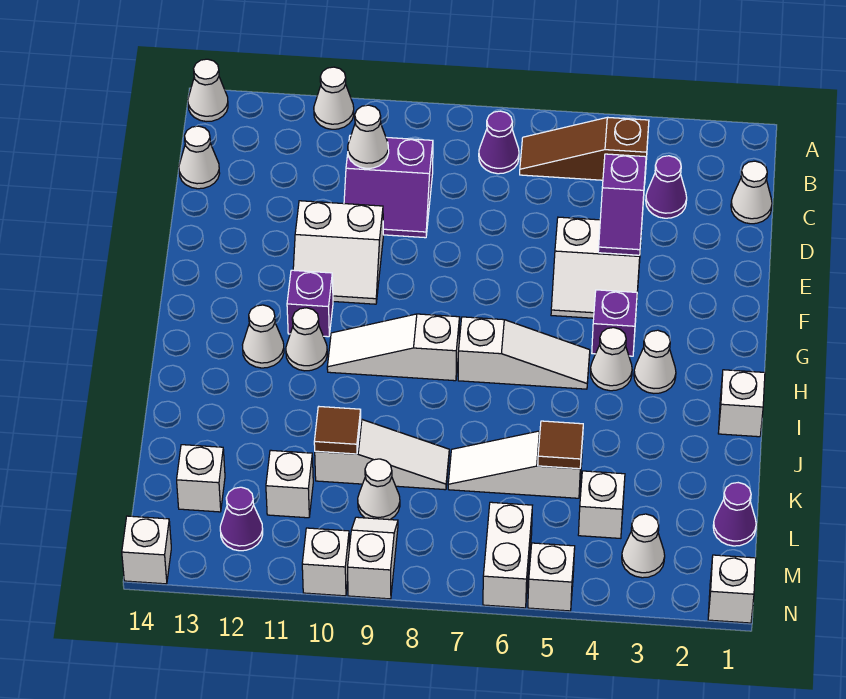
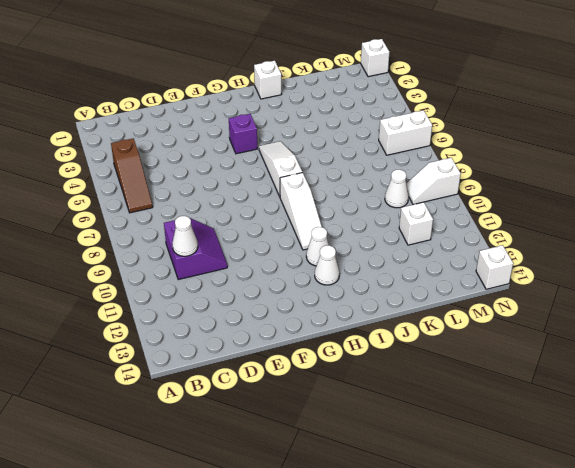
none -> white 1x1 cone [314,67,354,129]
none -> white 1x1 cone [188,59,228,122]
none -> purple 1x1 cone [479,111,519,174]
none -> white 1x1 cone [731,161,772,224]

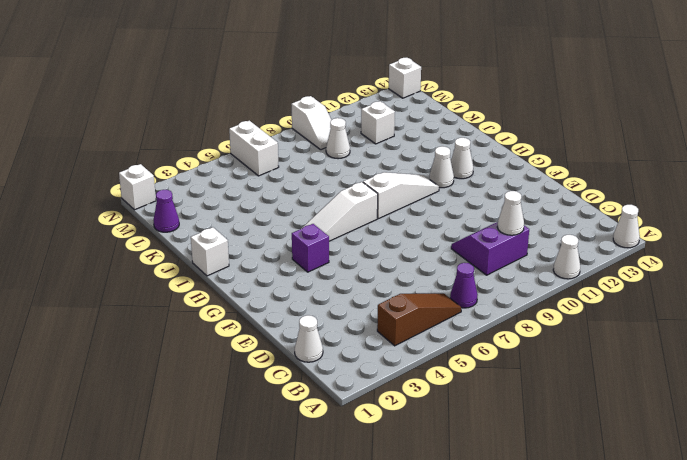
none -> purple 1x1 cone [646,156,687,218]
none -> white 1x1 cone [179,126,220,189]
none -> white 2x2 slope [551,217,641,318]
none -> white 2x2 slope [293,201,383,304]

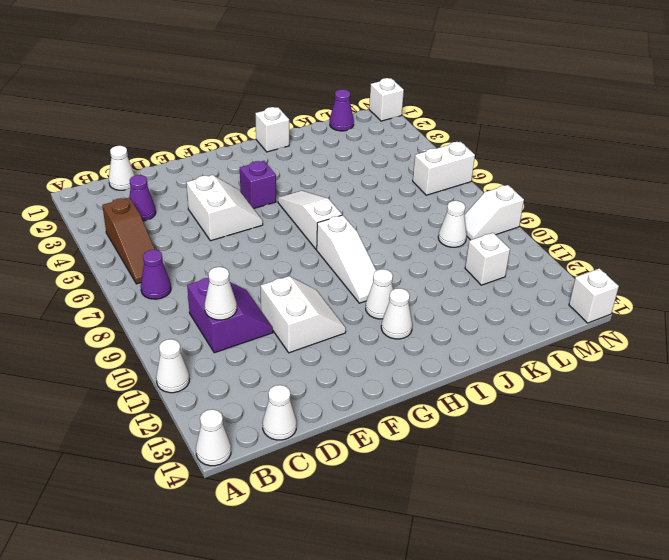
none -> purple 1x1 brick [287,270,333,337]
none -> white 1x1 cone [634,330,676,393]
none -> white 1x1 cone [590,328,632,391]
none -> white 1x3 slope [448,431,583,498]

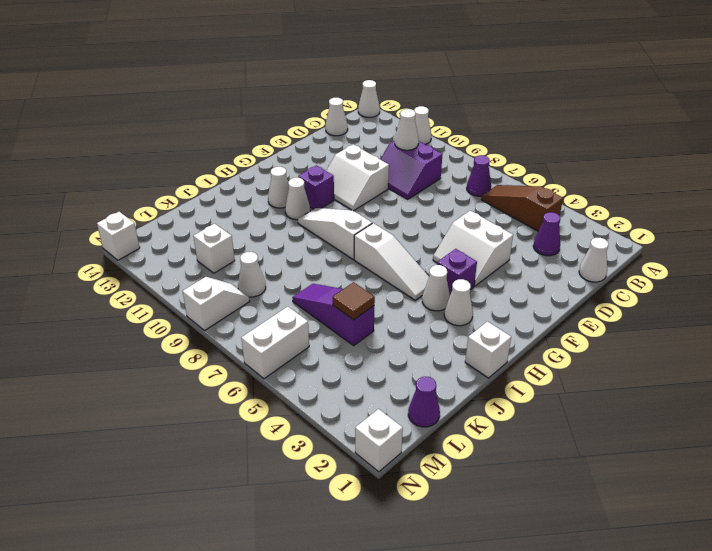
purple 1x3 slope [292,284,374,345] -> white 1x3 slope [448,431,583,498]
none -> white 1x3 slope [315,419,449,490]
none -> white 1x1 brick [578,471,625,538]
none -> white 1x1 brick [177,445,225,512]
none -> white 1x1 cone [622,514,665,578]

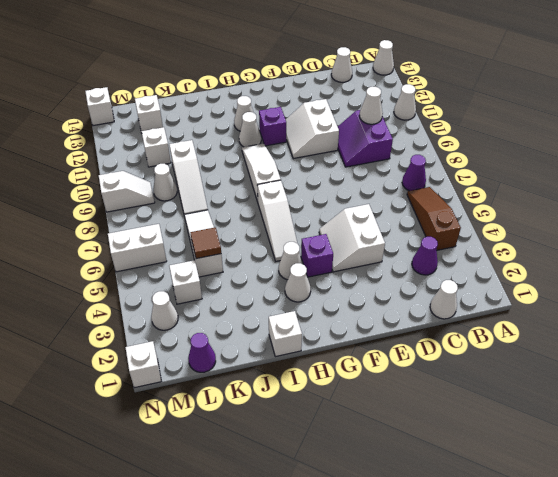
none -> purple 1x1 cone [220,487,263,551]
none -> white 1x1 brick [528,543,575,611]
none -> white 1x1 brick [302,528,349,596]
none -> purple 1x2 slope [598,154,646,255]

